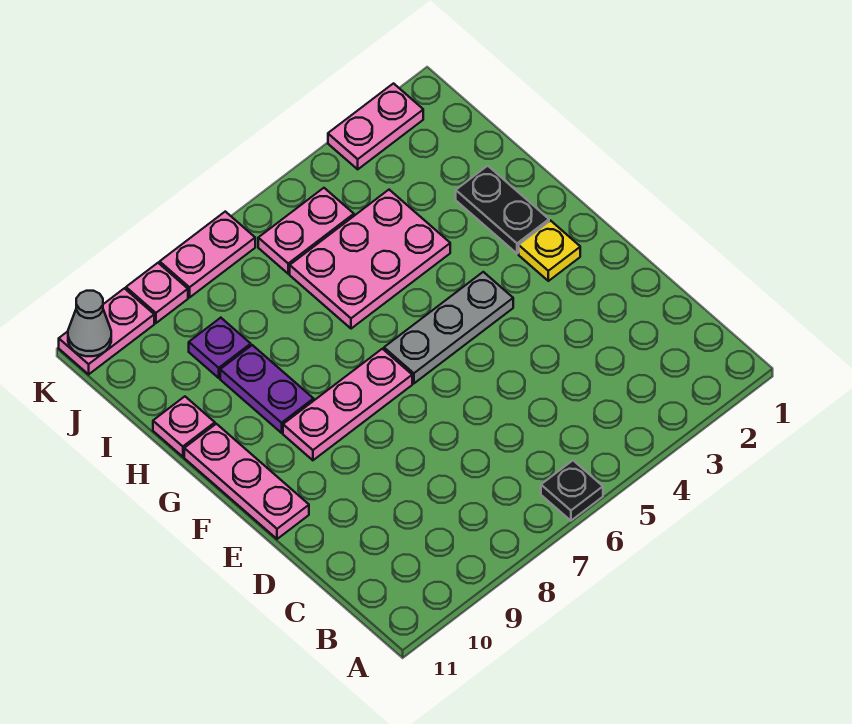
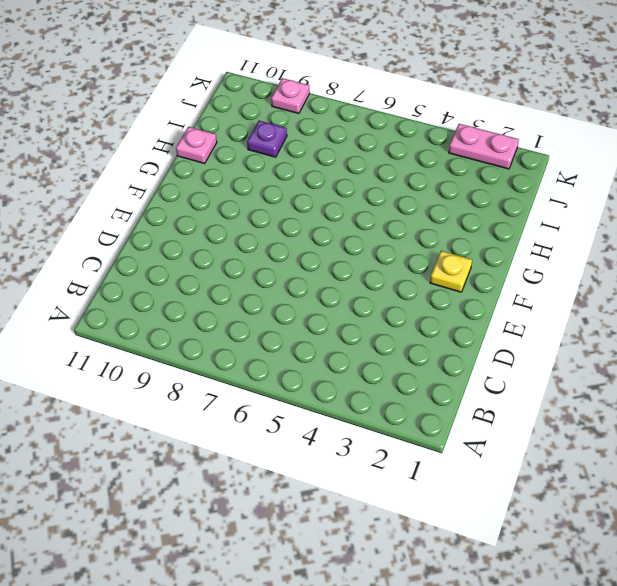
none -> black 1x1 plate [541,461,603,521]
none -> pink 1x3 plate [184,424,309,539]
none -> grey 1x3 plate [384,272,513,383]

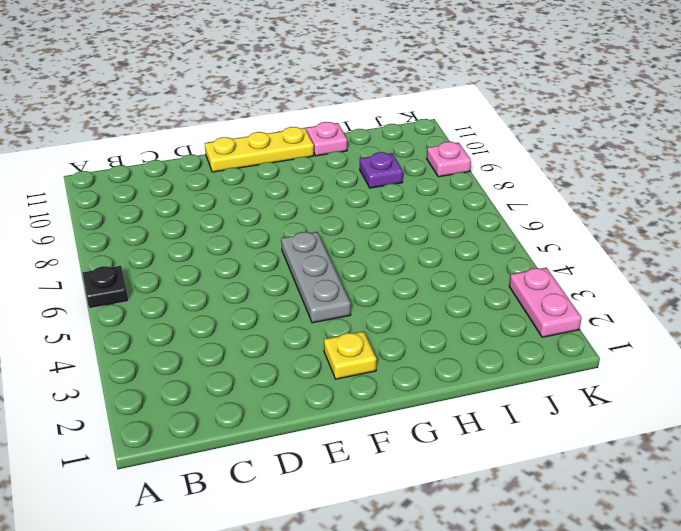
yellow 1x3 plate [205,127,314,172] -> pink 1x3 plate [184,424,309,539]
none -> pink 1x3 plate [283,349,412,460]
none -> black 1x2 plate [456,166,549,253]
none -> purple 1x2 plate [220,345,314,433]

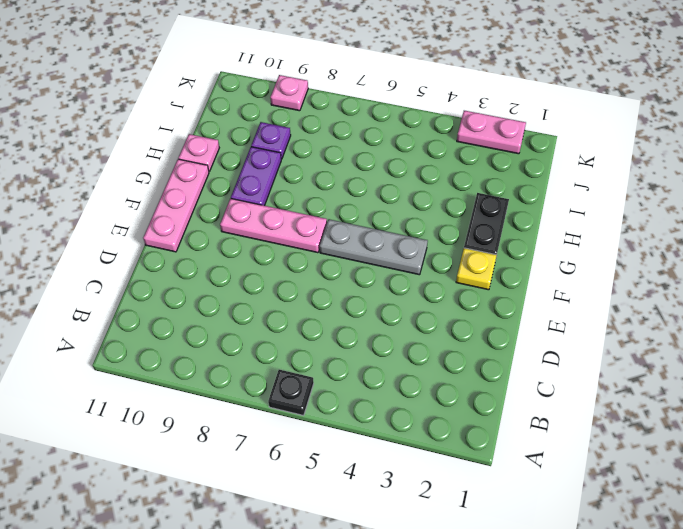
none -> pink 2x3 plate [290,190,450,329]
none -> pink 1x2 plate [258,188,354,274]
none -> pink 1x2 plate [160,212,255,297]

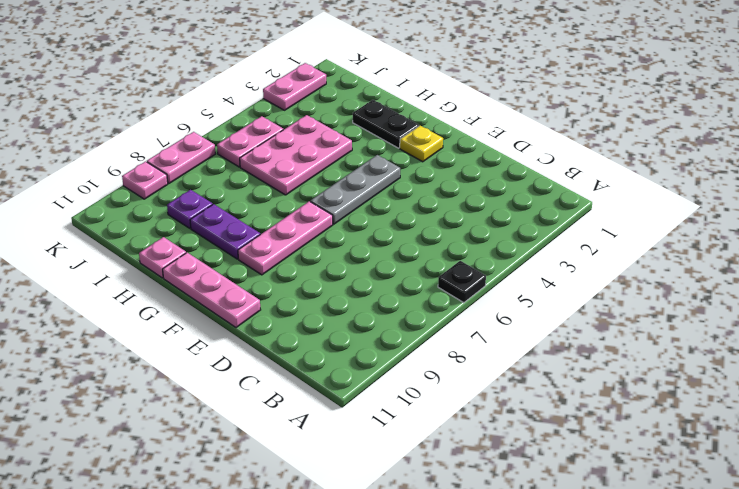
none -> pink 1x2 plate [59,288,154,374]
none -> grey 1x1 cone [68,291,111,356]

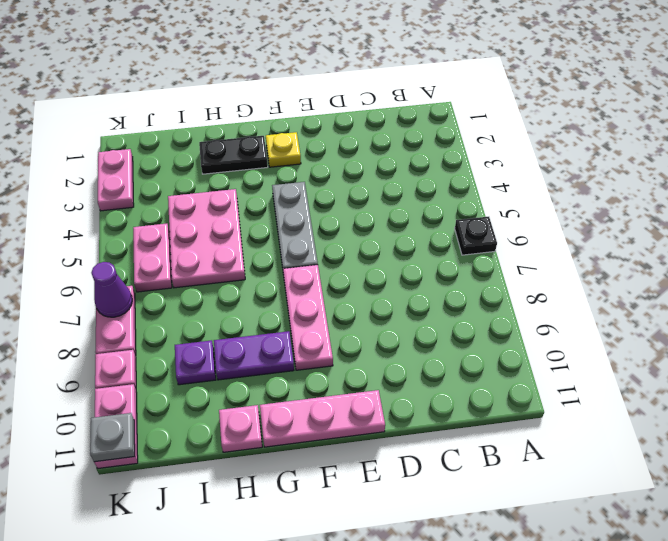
purple 1x1 cone [91,262,132,317] -> none
grey 1x1 plate [90,413,135,462] -> grey 1x1 cone [68,291,111,356]

